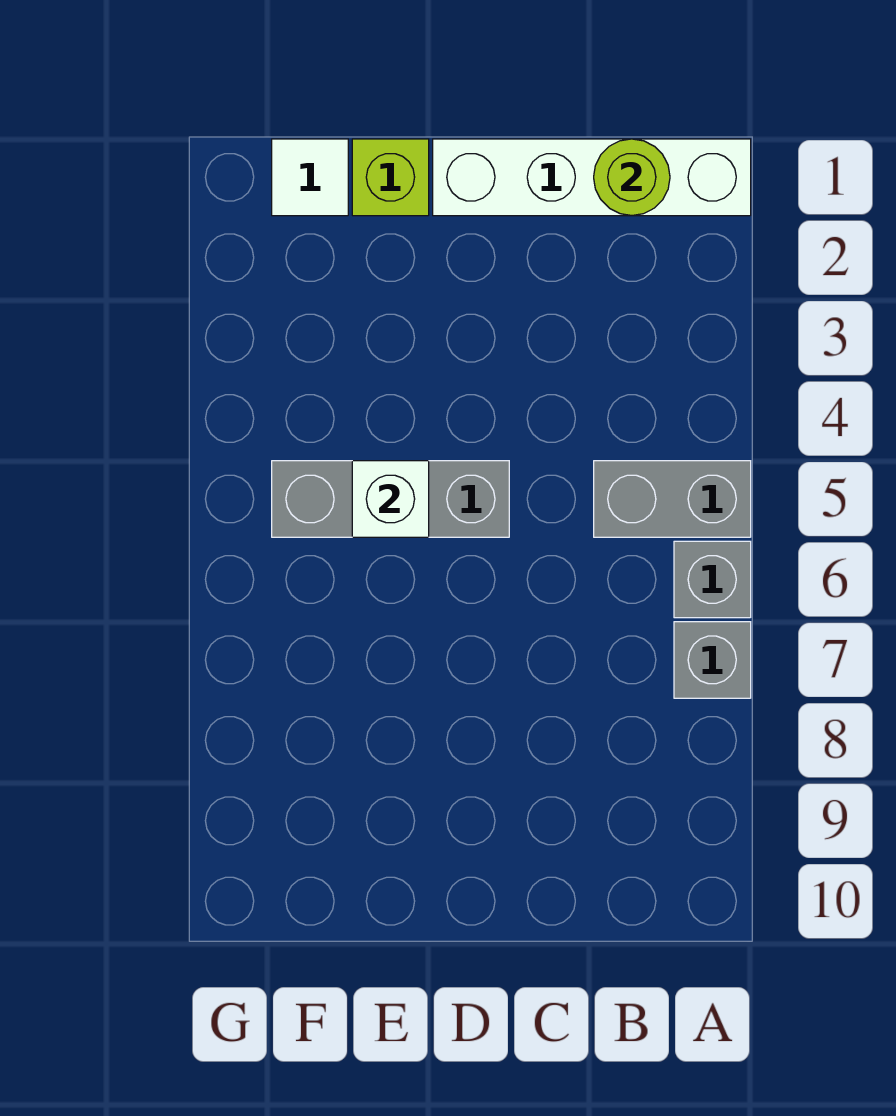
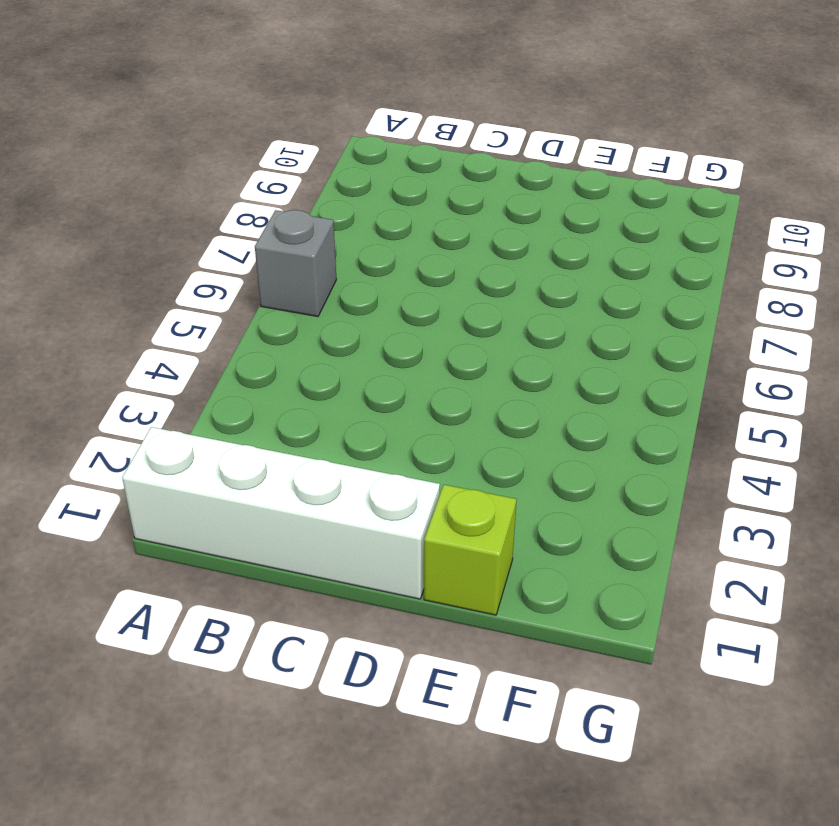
none -> grey 1x2 brick [594,461,751,537]
none -> grey 1x1 brick [674,622,751,698]

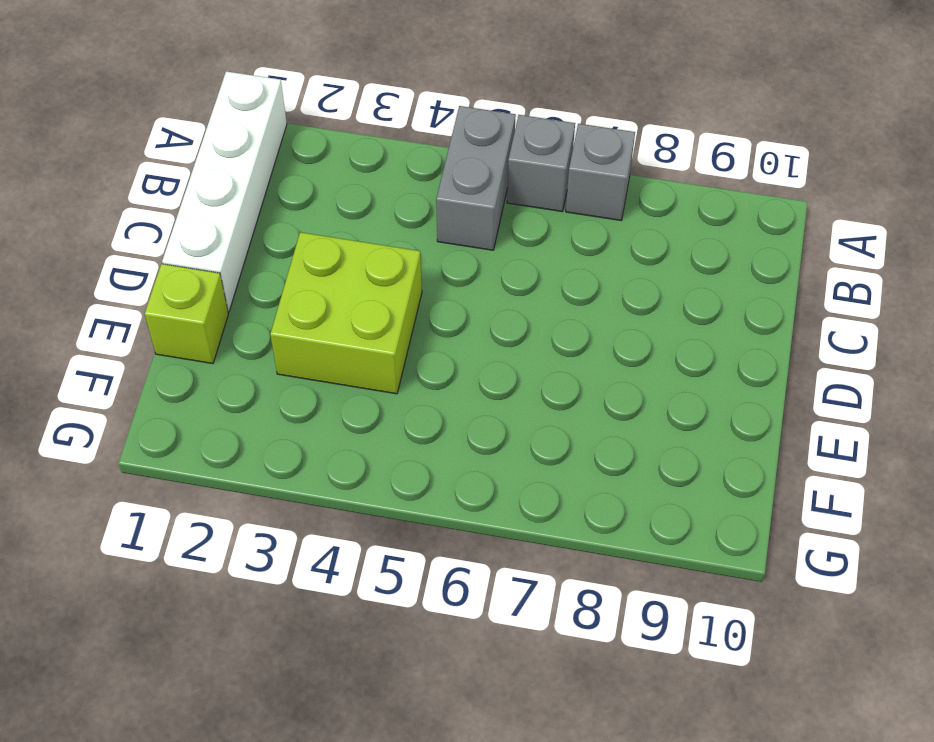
lime 2x2 brick [270,232,422,394] -> none
none -> grey 1x3 brick [272,461,509,537]
none -> white 1x1 tile [272,139,348,216]

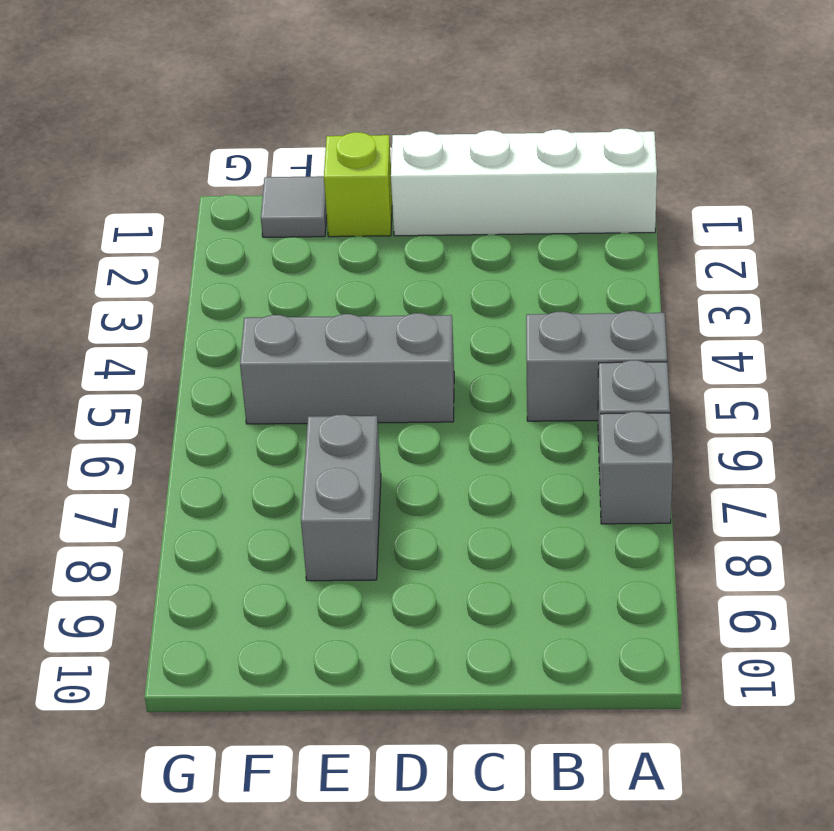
grey 1x2 brick [301,414,381,581] -> none
grey 1x1 tile [261,176,327,237] -> white 1x1 tile [272,139,348,216]
none -> lime 1x1 round brick [594,139,670,216]
none -> white 1x1 brick [352,461,429,537]

